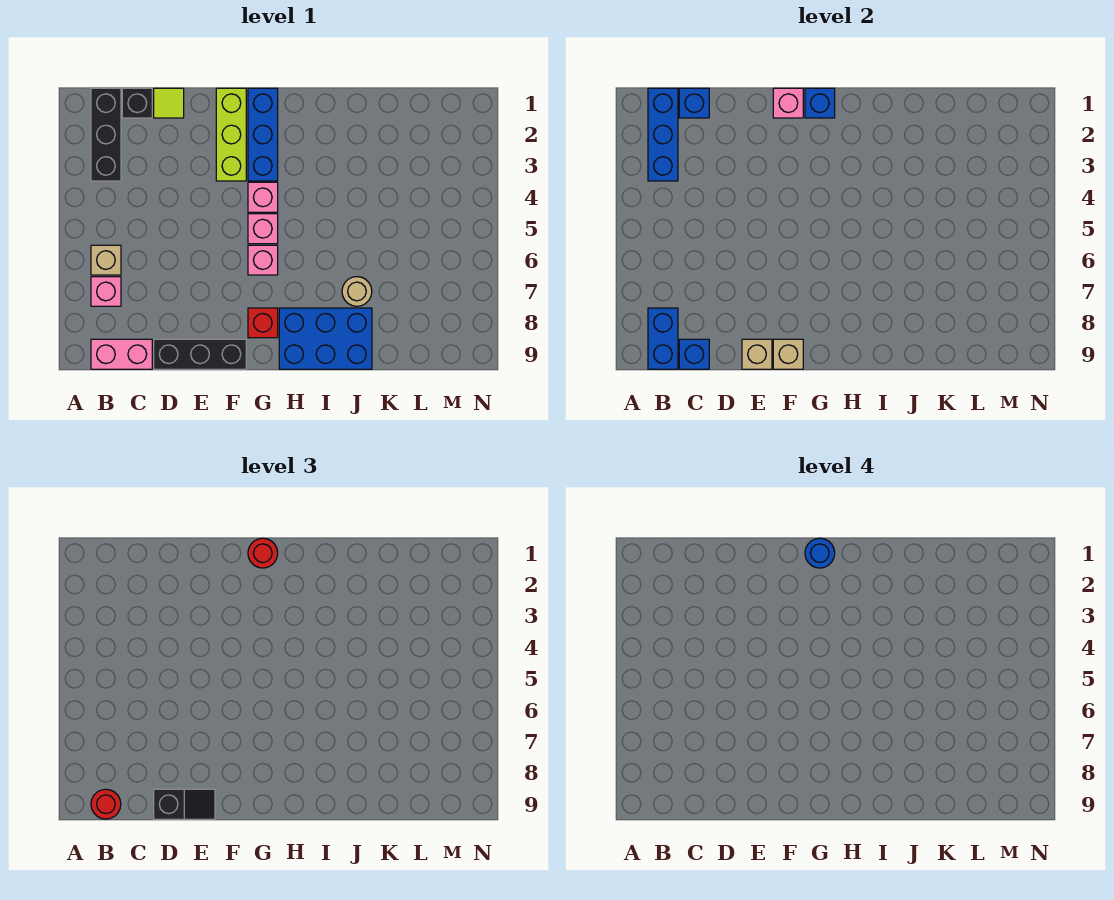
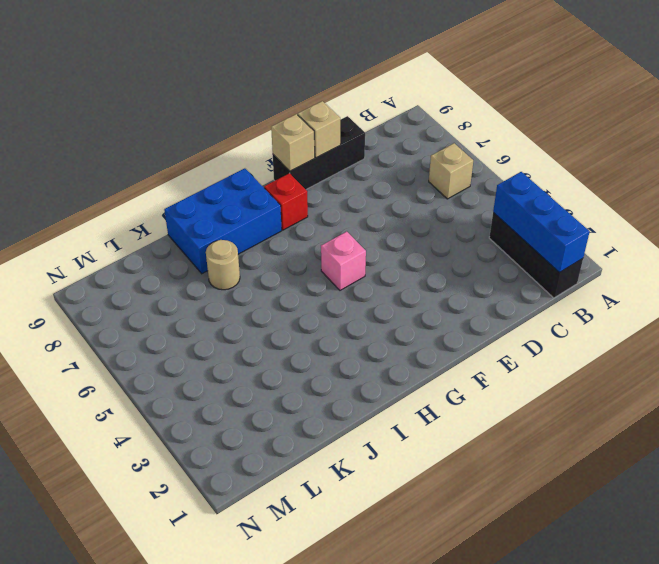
none -> pink 1x1 brick [91,277,121,306]
none -> pink 1x2 brick [91,339,152,369]
none -> black 1x1 brick [122,88,152,118]

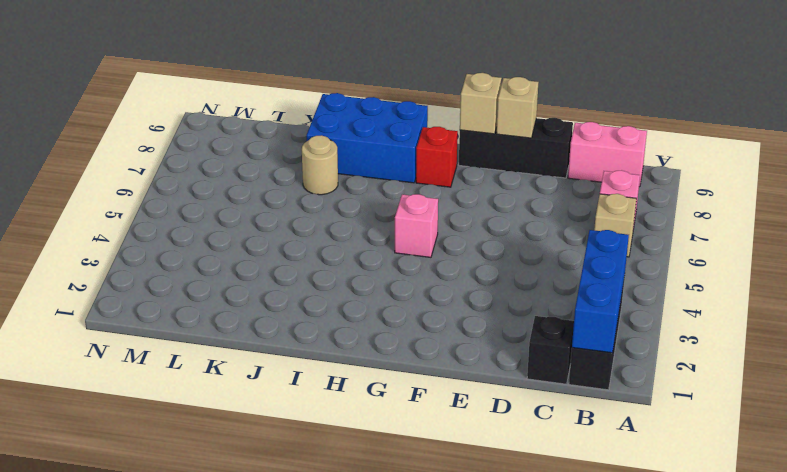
none -> lime 1x1 tile [154,88,184,118]
none -> lime 1x3 brick [216,88,246,181]
none -> blue 1x3 brick [248,88,278,181]

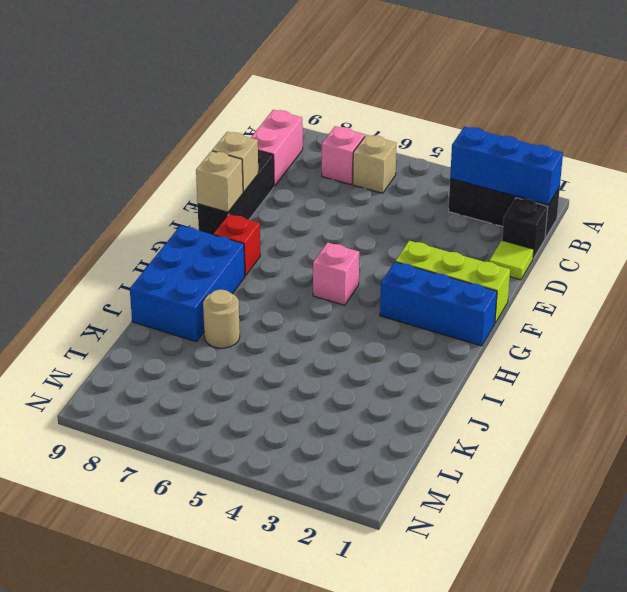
none -> pink 1x1 brick [248,182,278,212]
none -> pink 1x1 brick [248,245,278,275]
none -> blue 1x2 brick [648,308,678,369]

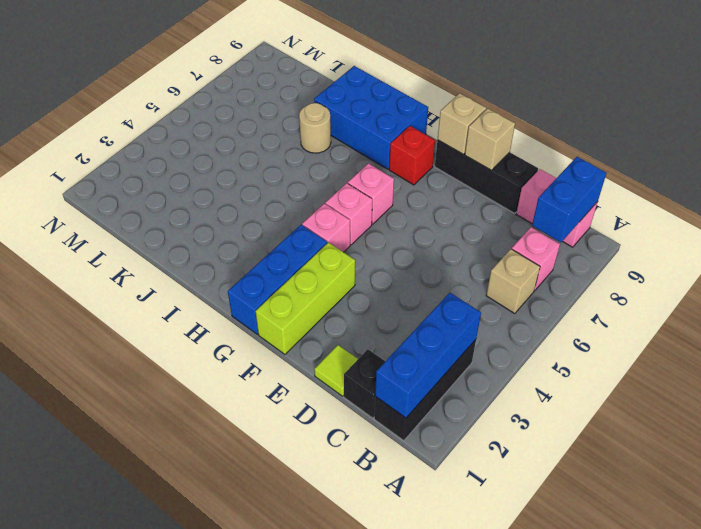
none -> blue 1x1 brick [679,88,709,118]
none -> blue 1x1 brick [679,339,709,369]
none -> pink 1x1 brick [773,88,803,118]

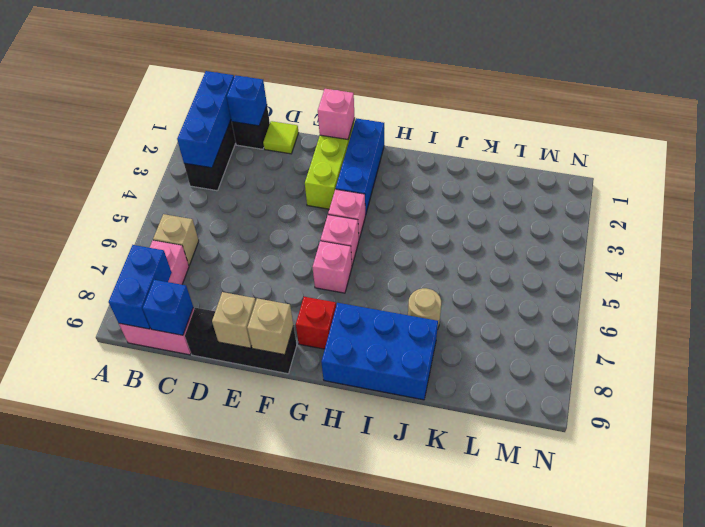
none -> blue 1x1 brick [805,88,835,118]
none -> red 1x1 round brick [91,789,121,819]
none -> black 1x2 slope [154,789,215,819]

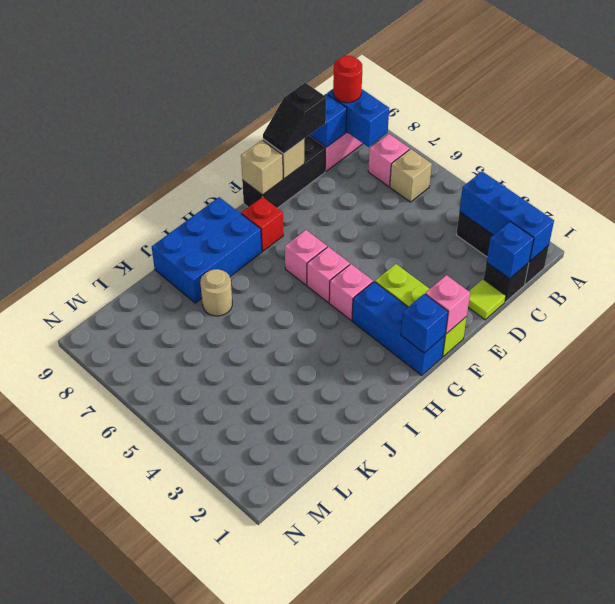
none -> red 1x1 round brick [248,538,278,568]
none -> blue 1x1 round brick [805,538,835,568]

